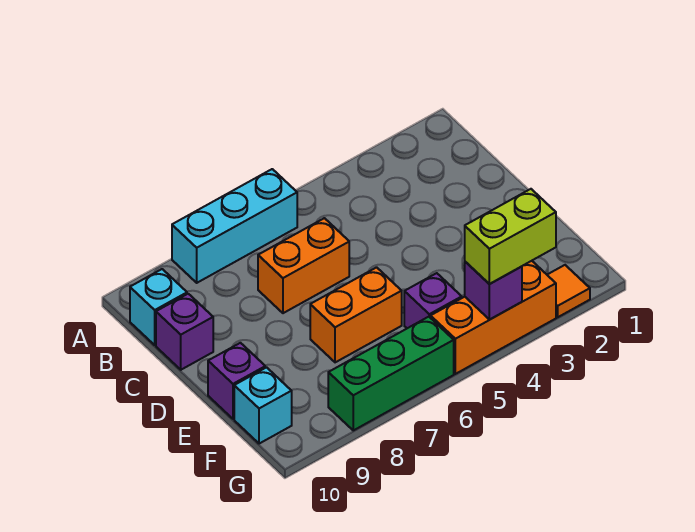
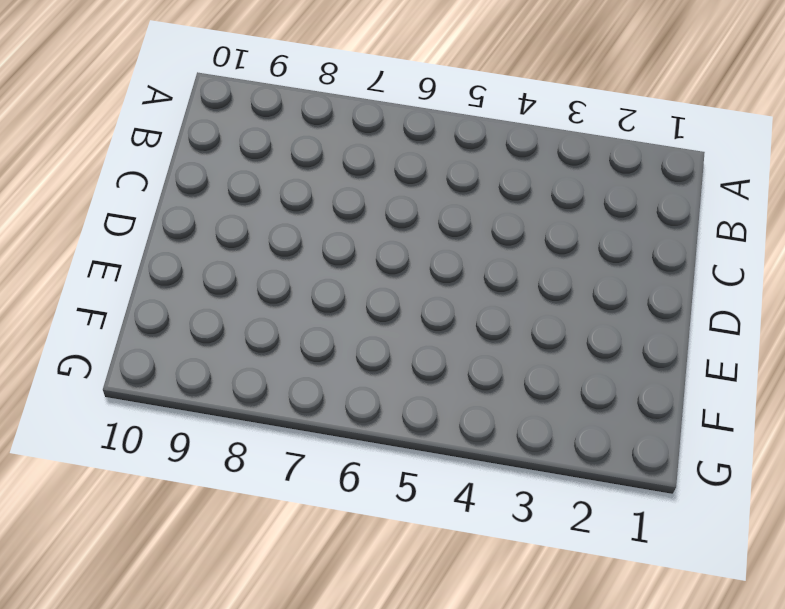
none -> cyan 1x3 brick [172,169,297,283]
none -> cyan 1x1 brick [130,269,187,345]
none -> orange 1x2 brick [258,218,349,313]

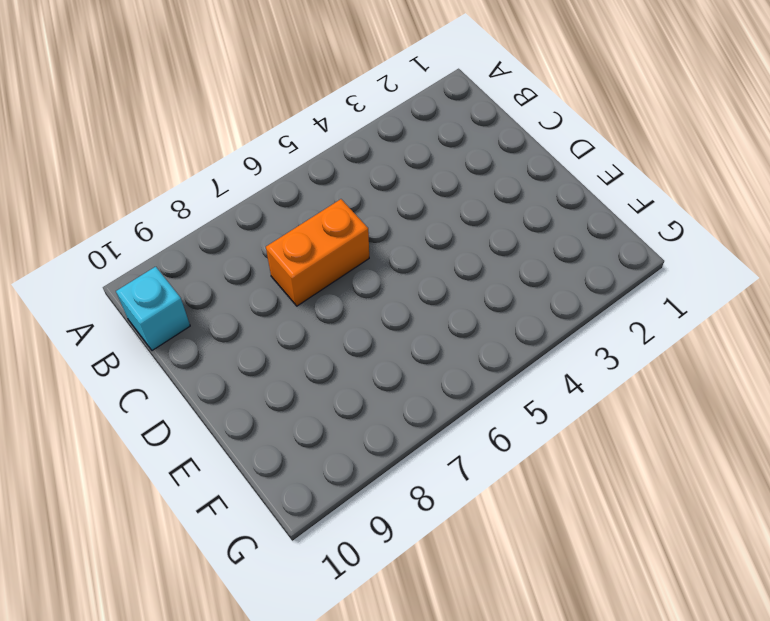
none -> cyan 1x3 brick [172,169,297,283]
none -> purple 1x1 brick [156,294,213,370]
none -> orange 1x2 brick [310,267,402,362]

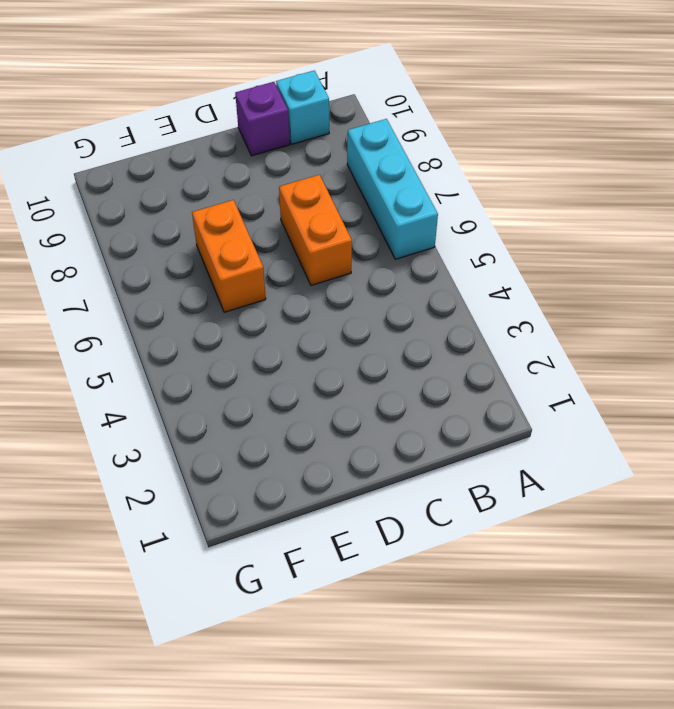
none -> purple 1x1 brick [208,343,265,419]
none -> purple 1x1 brick [404,273,462,328]
none -> cyan 1x1 brick [234,367,292,444]

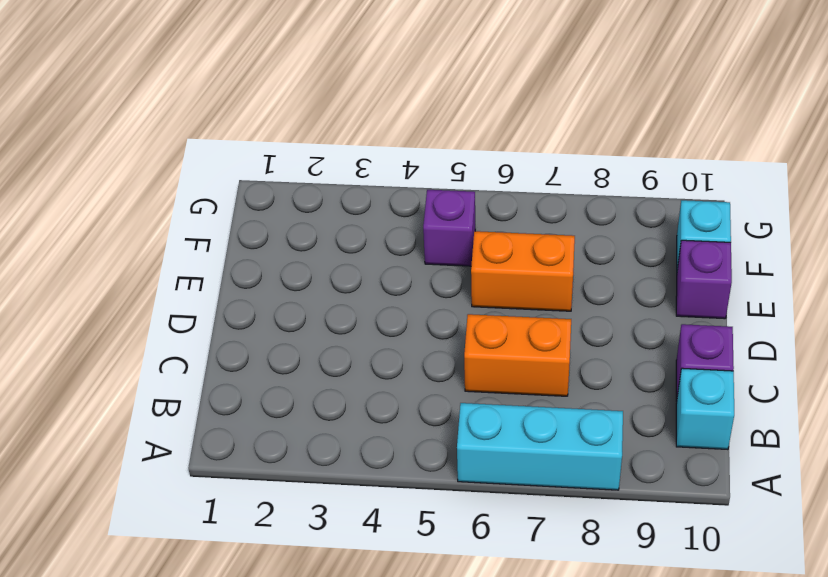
none -> orange 1x1 tile [547,265,590,317]
none -> orange 1x3 brick [431,261,556,374]
none -> green 1x3 brick [328,317,454,430]

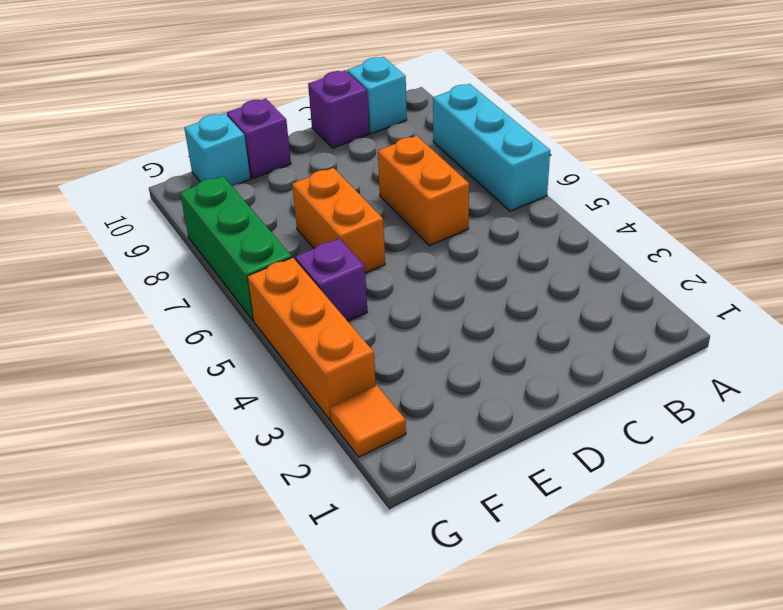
none -> purple 1x1 brick [465,262,522,320]
none -> lime 1x2 brick [465,189,556,284]

